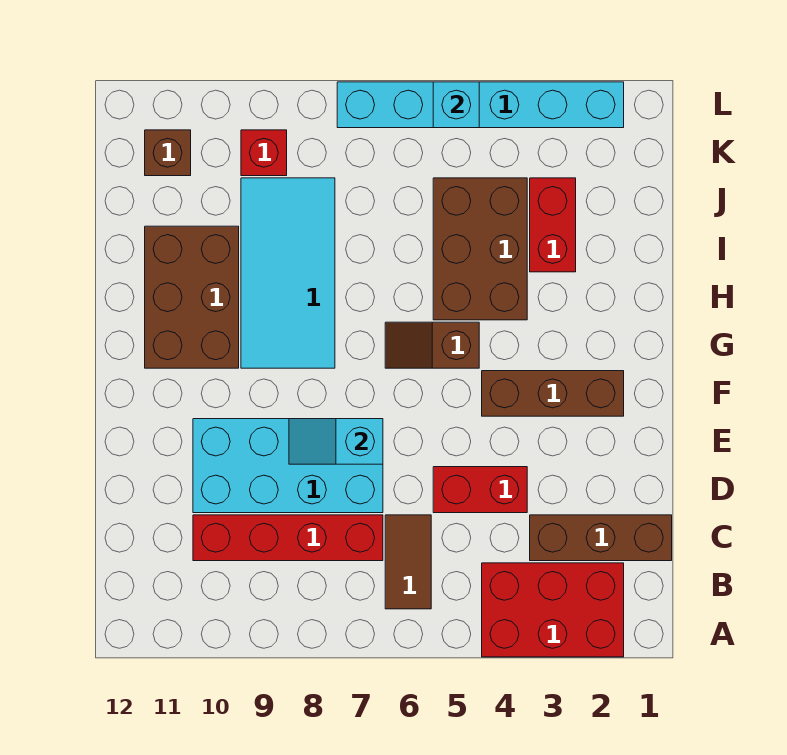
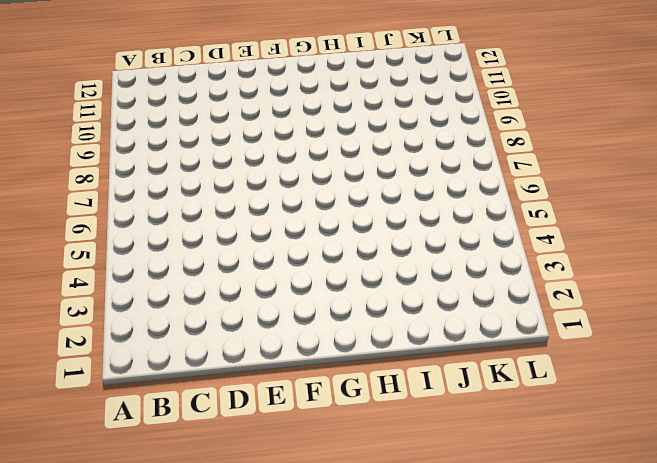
none -> red 2x3 brick [482,563,624,657]
none -> brown 1x2 tile [385,515,431,609]
none -> brown 1x3 brick [530,515,672,561]

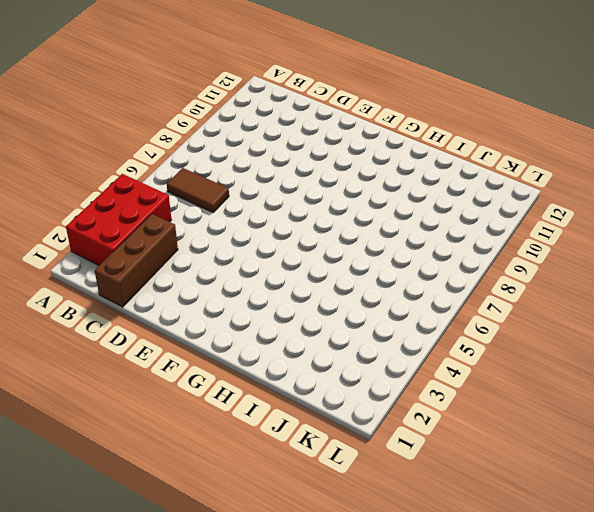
none -> red 1x4 brick [193,515,383,561]
none -> red 1x2 brick [433,467,527,513]
none -> cyan 2x4 brick [193,419,383,513]

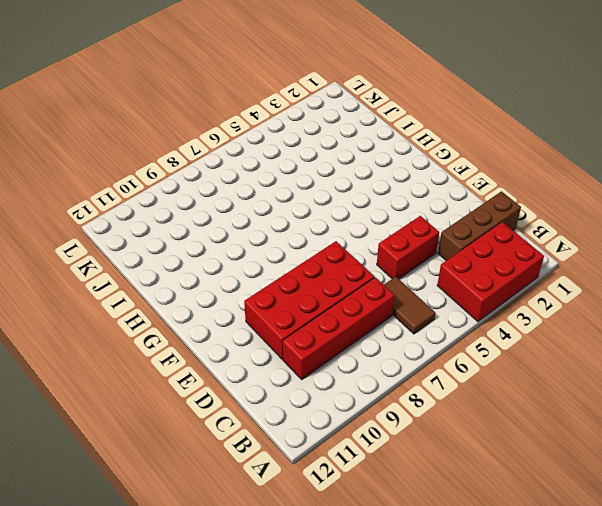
red 2x4 brick [244,241,374,359] -> cyan 2x4 brick [193,419,383,513]
none -> brown 1x3 brick [482,371,624,416]
none -> brown 1x2 slope [385,322,479,368]
none -> cyan 2x4 tile [241,178,335,368]

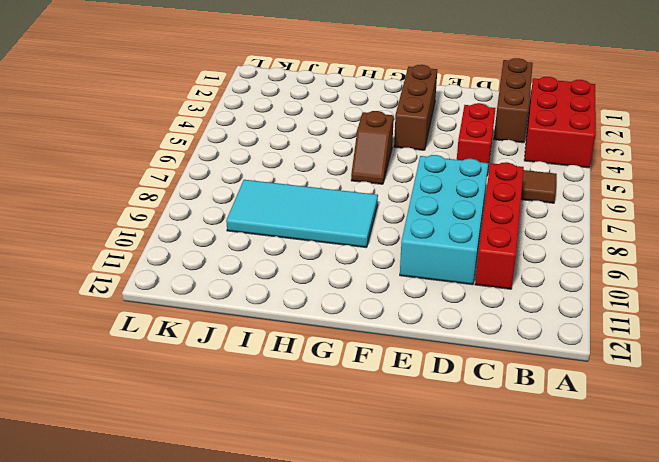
none -> brown 2x3 brick [145,226,239,368]
none -> brown 2x3 brick [433,178,527,320]
none -> red 1x2 brick [530,178,576,272]

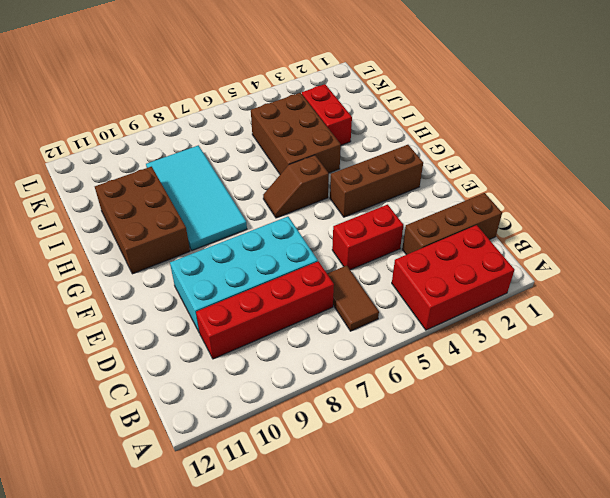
none -> red 1x1 brick [241,130,287,176]
none -> brown 1x1 brick [145,130,191,176]
none -> cyan 1x6 brick [337,82,624,128]

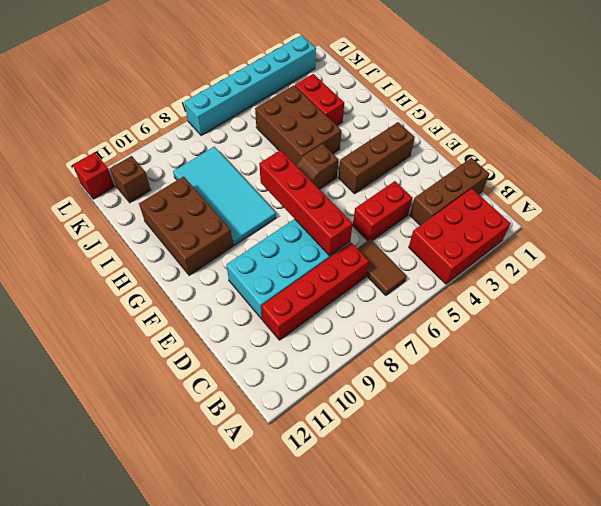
red 1x4 brick [259,150,353,256] -> cyan 1x2 slope [289,419,383,464]
red 1x1 brick [73,152,115,199] -> red 1x1 brick moved to [241,130,287,176]
none -> cyan 1x1 brick [433,82,479,128]

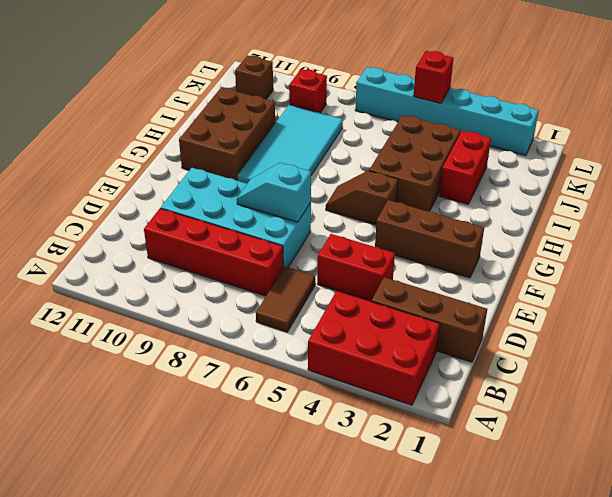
red 1x1 brick [413,51,454,103] -> cyan 1x1 brick [433,82,479,128]

